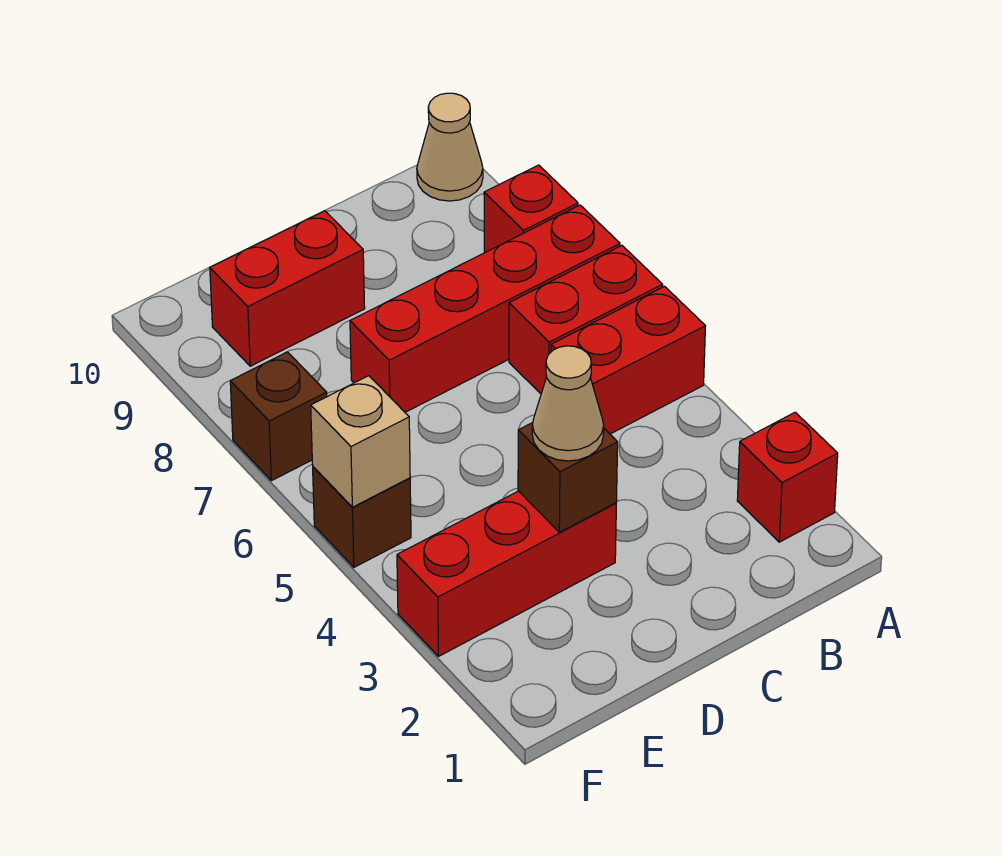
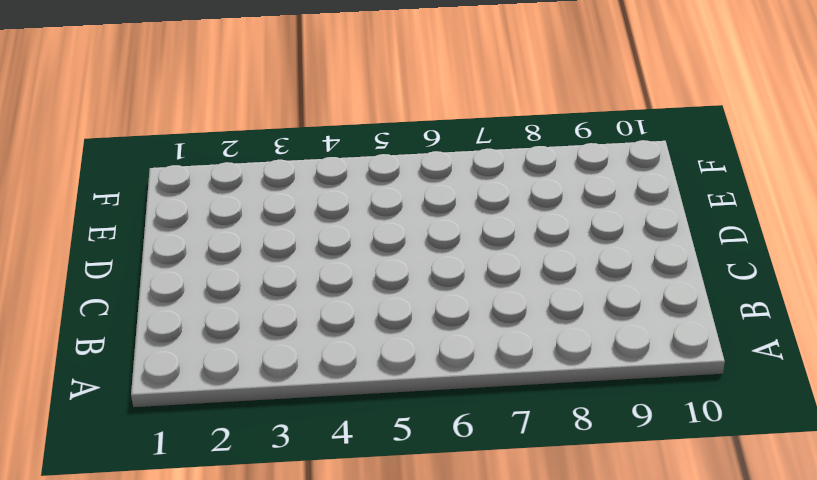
none -> red 1x1 brick [737,412,838,542]
none -> red 1x2 brick [551,286,705,434]
none -> red 1x2 brick [509,246,663,394]

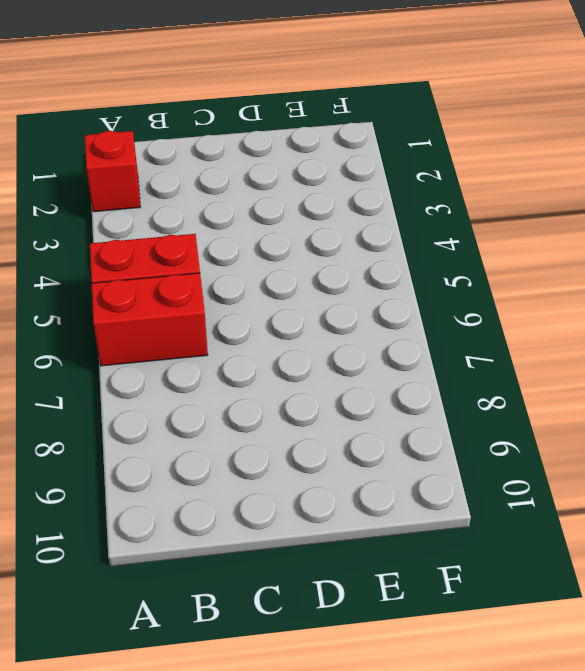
none -> red 1x4 brick [350,205,620,412]
none -> red 1x1 brick [484,165,578,252]
none -> tan 1x1 cone [417,93,483,201]

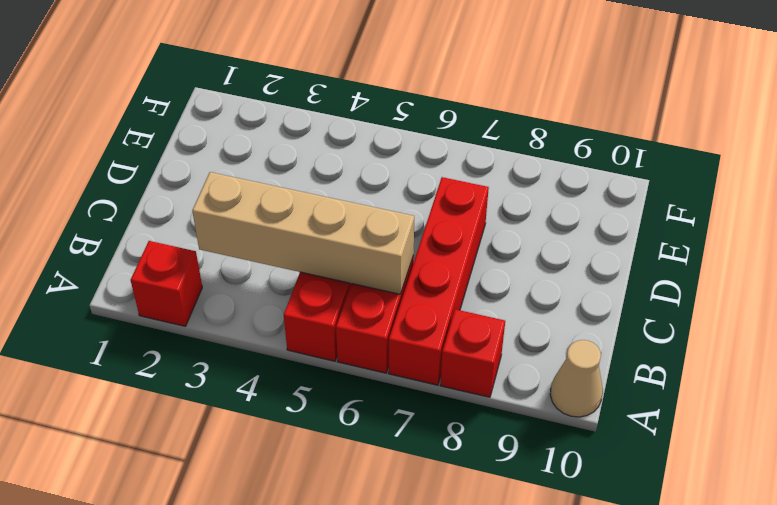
tan 1x4 brick [192,172,414,294] -> none
none -> red 1x3 brick [397,491,616,656]
none -> red 1x2 brick [210,211,365,366]
none -> brown 1x1 brick [313,467,411,567]

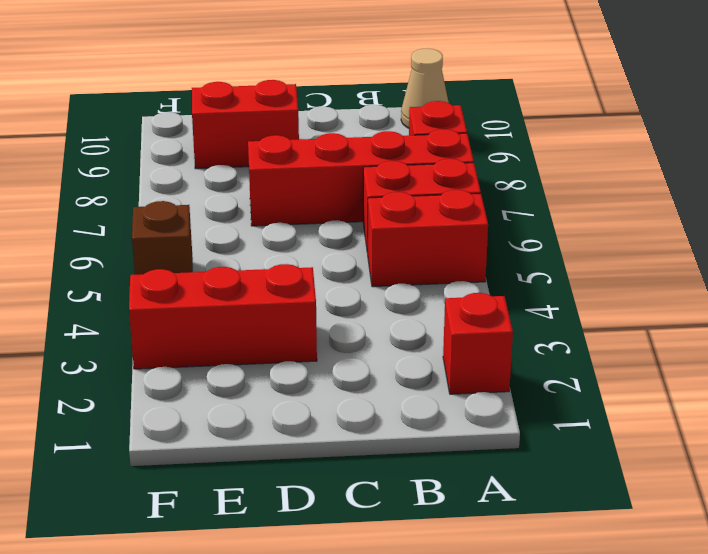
none -> brown 1x1 brick [230,352,327,481]
none -> brown 1x1 brick [518,423,618,532]
none -> tan 1x1 brick [311,376,410,507]

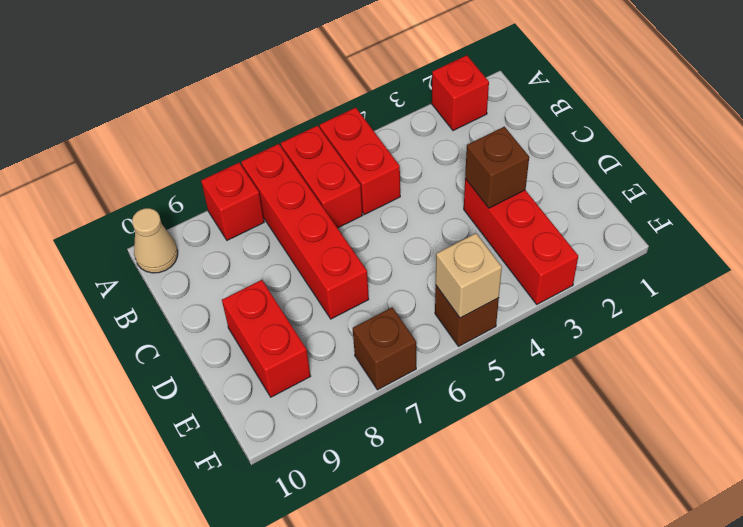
none -> tan 1x1 cone [532,346,604,461]

